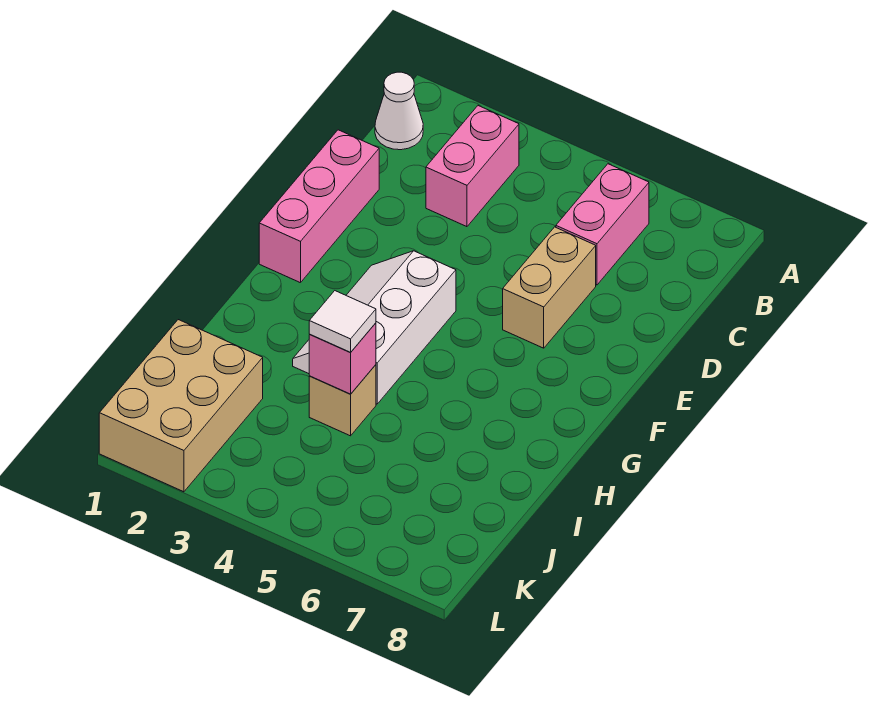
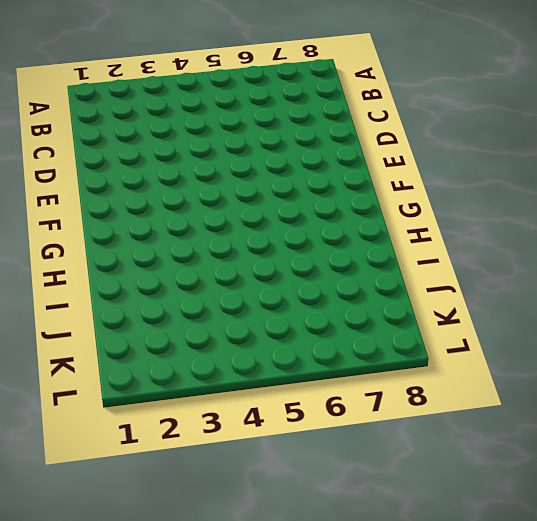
none -> white 1x1 cone [375,72,423,150]
none -> pink 1x2 brick [426,106,519,227]

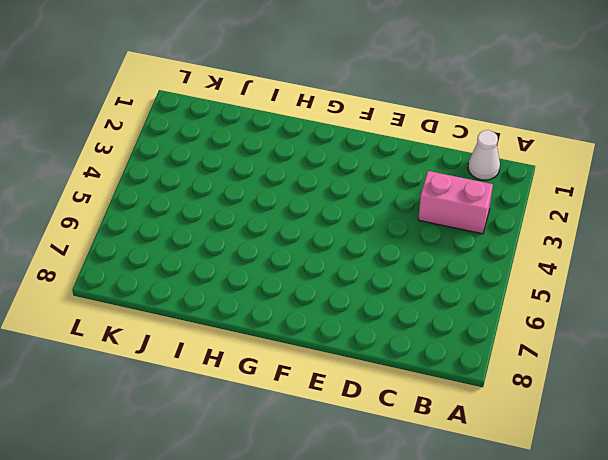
none -> pink 1x2 brick [556,164,649,285]
none -> pink 1x3 brick [259,130,379,283]

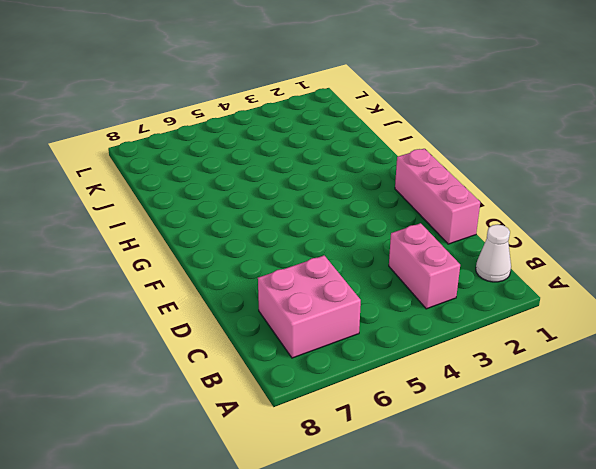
pink 2x2 brick [258,256,361,358] -> pink 1x2 brick [556,164,649,285]
none -> tan 1x2 brick [503,227,596,348]
none -> white 2x3 slope [293,251,456,404]

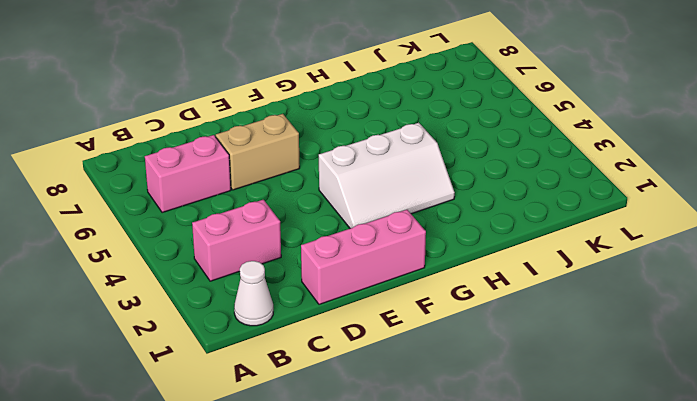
none -> tan 1x1 brick [309,365,376,436]
none -> tan 2x3 brick [99,320,263,492]

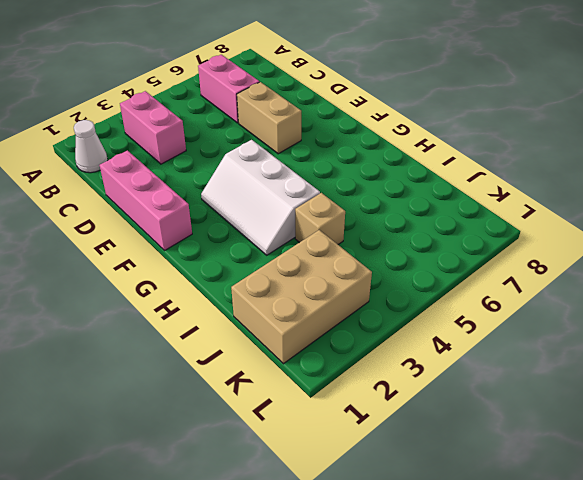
tan 2x3 brick [231,230,372,364] -> tan 2x3 brick turned to [99,320,263,492]
none -> pink 1x1 brick [309,323,376,394]
none -> white 1x1 tile [309,291,376,352]

